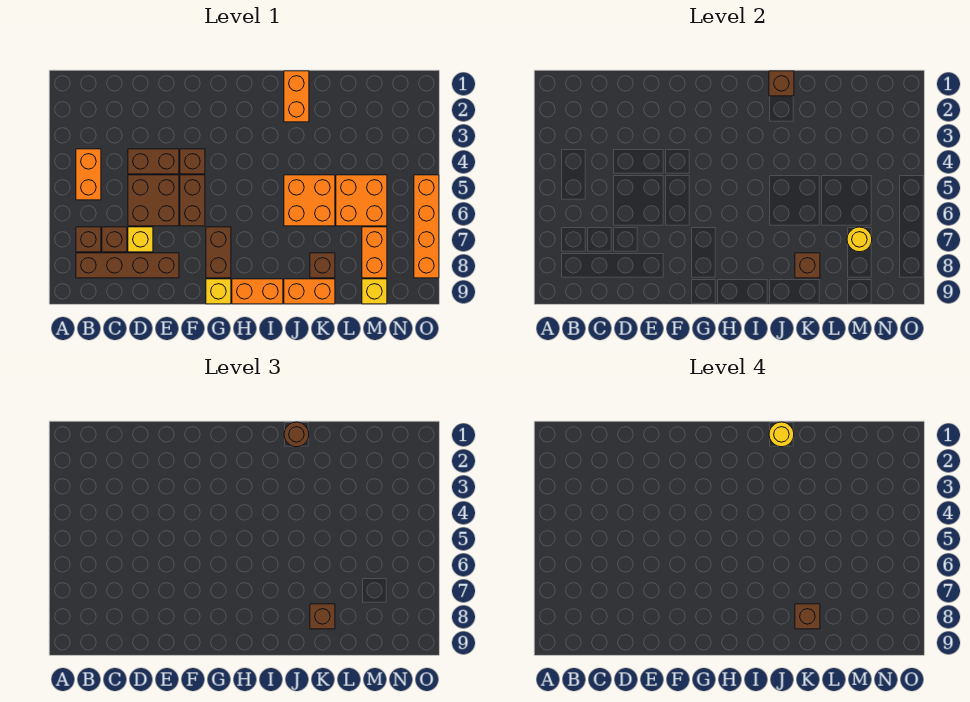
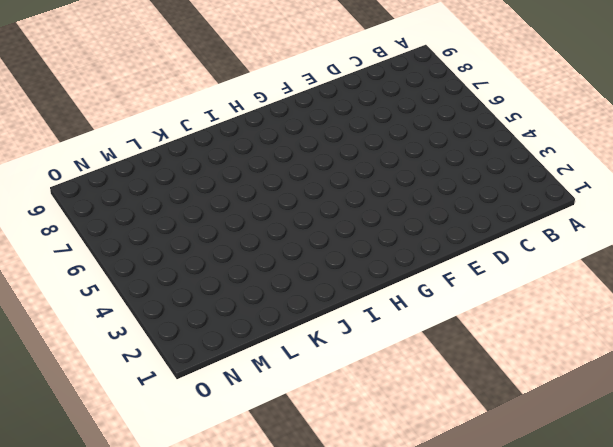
none -> orange 1x2 brick [76,149,101,200]
none -> brown 1x1 brick [76,227,101,252]
none -> brown 1x4 brick [76,253,179,278]

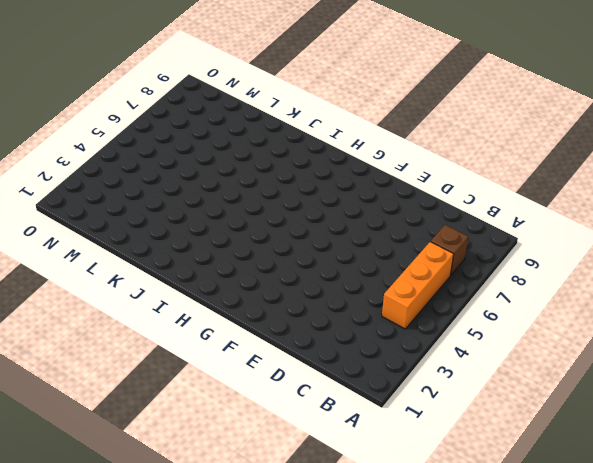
orange 1x3 brick [382,242,454,329] -> orange 1x2 brick [76,149,101,200]
none -> brown 1x4 brick [76,253,179,278]
none -> brown 1x1 brick [102,227,127,252]
none -> brown 1x2 brick [128,149,179,174]

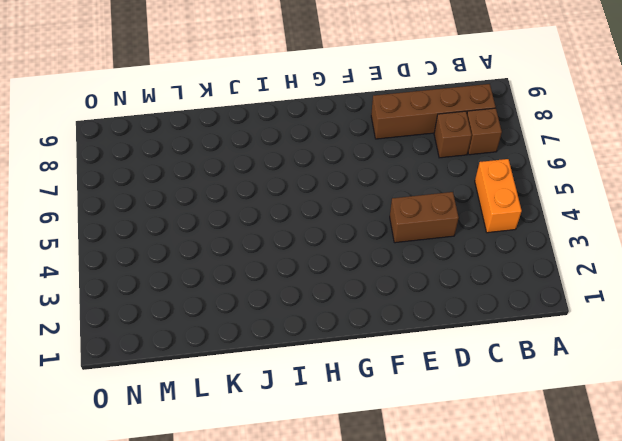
none -> brown 2x2 brick [128,175,179,226]
none -> yellow 1x1 brick [128,227,153,252]
none -> brown 1x1 brick [180,149,205,174]

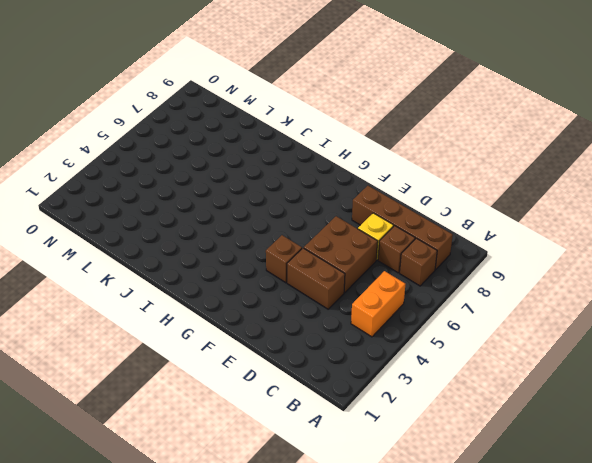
none -> brown 1x2 brick [180,175,205,226]
none -> brown 1x2 brick [206,227,231,278]
none -> yellow 1x1 brick [206,279,231,304]

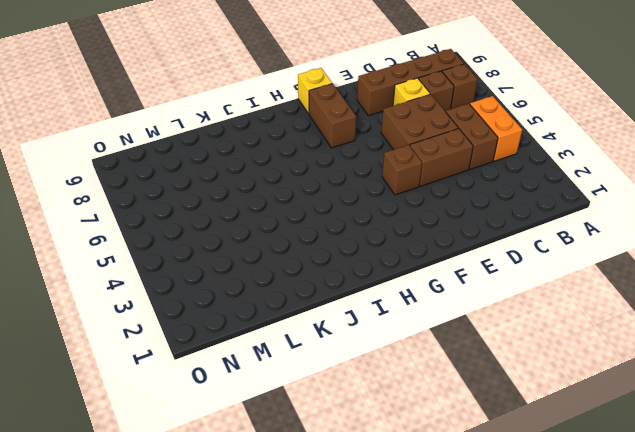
brown 1x2 brick [446,104,498,169] -> brown 1x2 brick moved to [180,175,205,226]
none -> orange 1x2 brick [232,279,283,304]
none -> orange 1x2 brick [284,71,309,122]
none -> orange 2x2 brick [284,175,335,226]

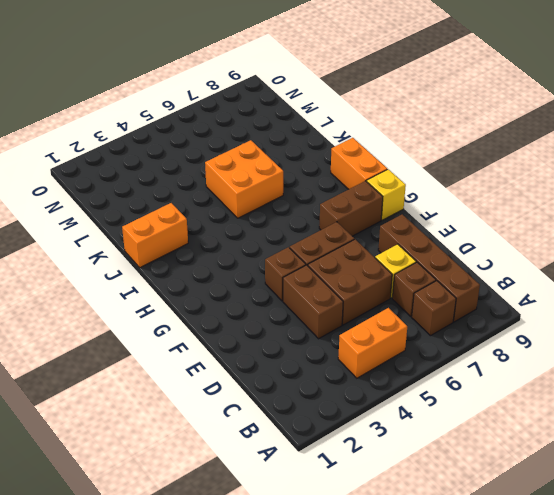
none -> orange 1x2 brick [284,279,335,304]
none -> brown 1x1 brick [310,253,335,278]
none -> orange 2x2 brick [336,175,387,226]

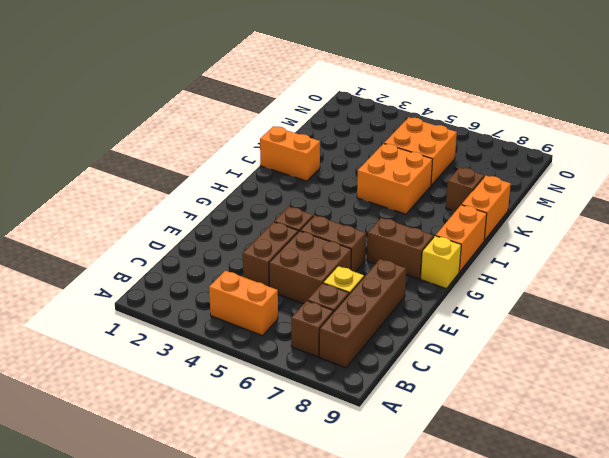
none -> orange 1x2 brick [362,227,387,278]
none -> yellow 1x1 brick [362,279,387,304]
none -> orange 1x4 brick [414,175,439,278]

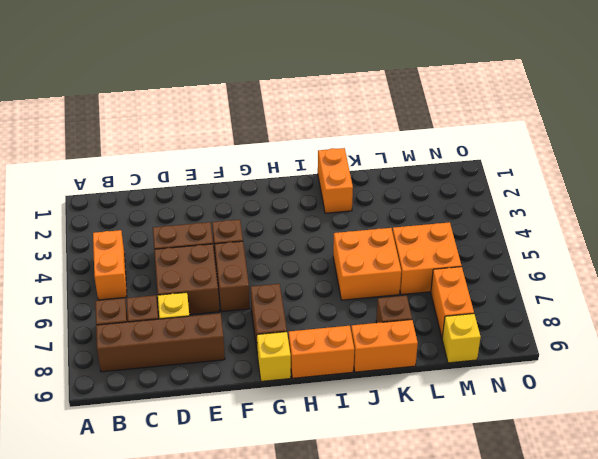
none -> orange 1x4 brick [414,175,439,278]
none -> brown 1x1 brick [769,71,794,96]
none -> brown 1x1 brick [795,253,820,278]

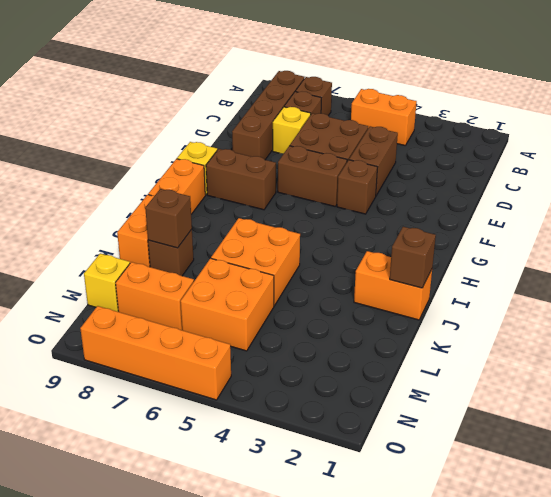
none -> yellow 1x1 round brick [847,227,872,252]
none -> brown 1x1 round brick [284,422,309,447]
none -> brown 1x1 brick [310,604,335,629]

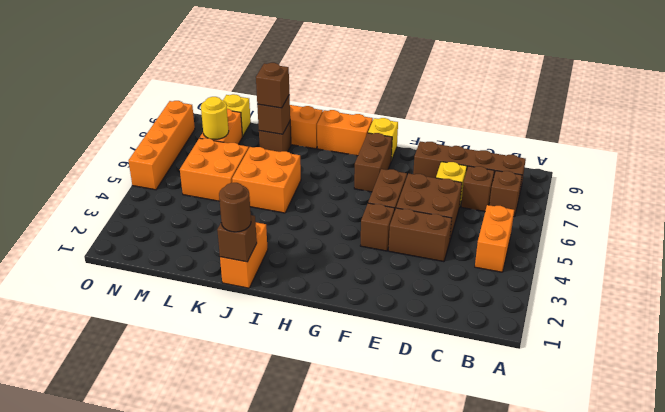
none -> yellow 1x1 round brick [769,422,794,447]
none -> brown 1x1 brick [795,604,820,629]

